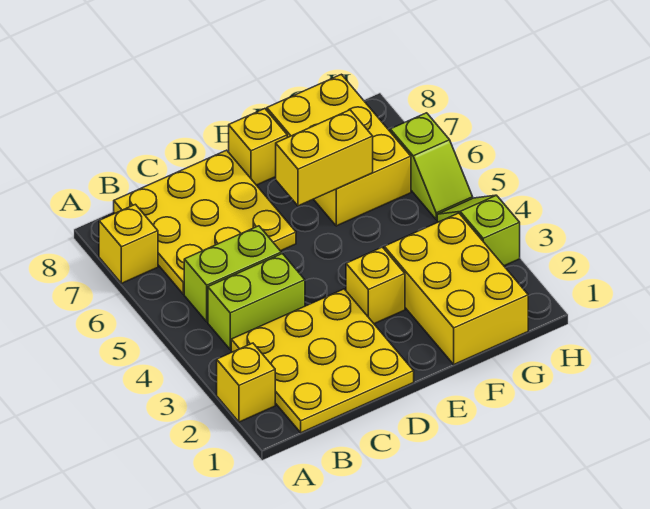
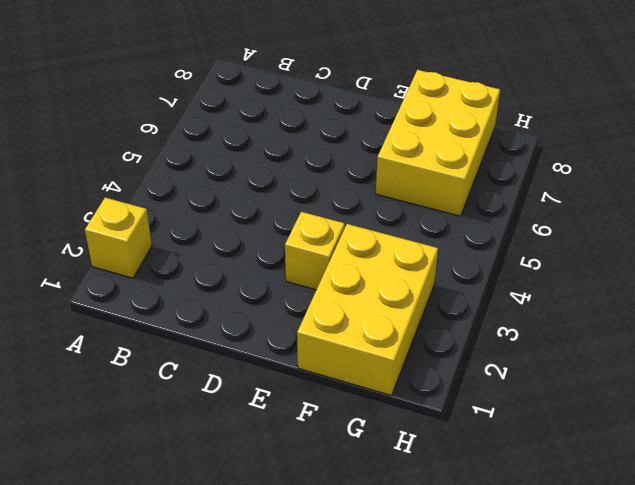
none -> yellow 1x1 brick [99,204,158,283]
none -> yellow 3x3 plate [231,289,414,433]
none -> lime 1x2 brick [208,254,305,350]

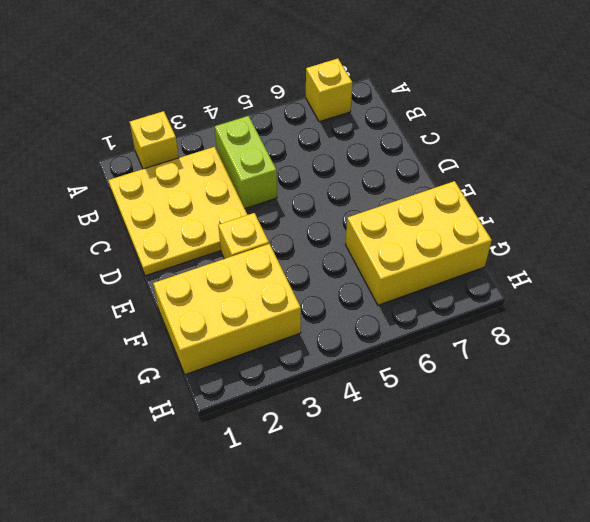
none -> lime 1x2 brick [184,226,281,322]
none -> yellow 3x3 plate [114,150,296,294]
none -> yellow 1x1 brick [229,109,287,185]

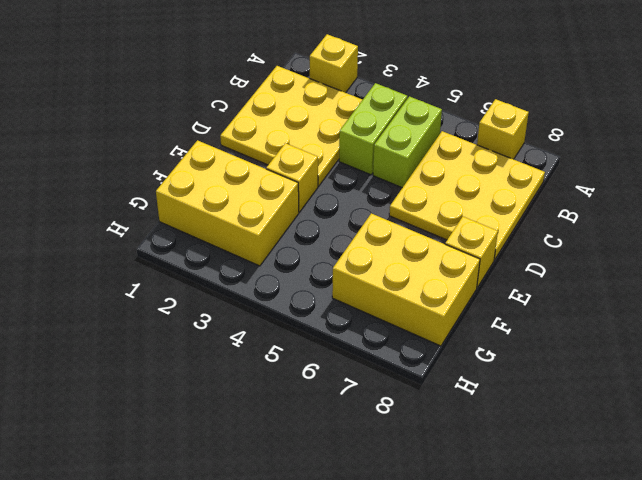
none -> lime 1x2 slope [437,195,520,266]
none -> lime 1x2 slope [390,113,473,220]
none -> yellow 1x2 brick [276,110,373,206]

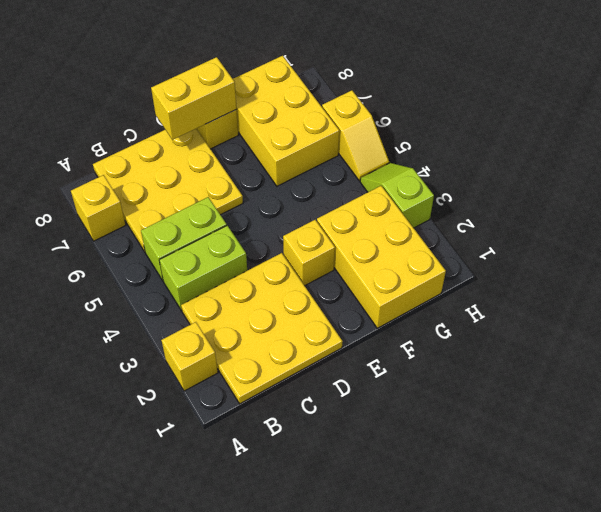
yellow 1x2 brick [151,57,237,140] -> yellow 1x2 brick moved to [276,110,373,206]
yellow 1x2 slope [322,90,389,181] -> lime 1x2 slope [390,113,473,220]

